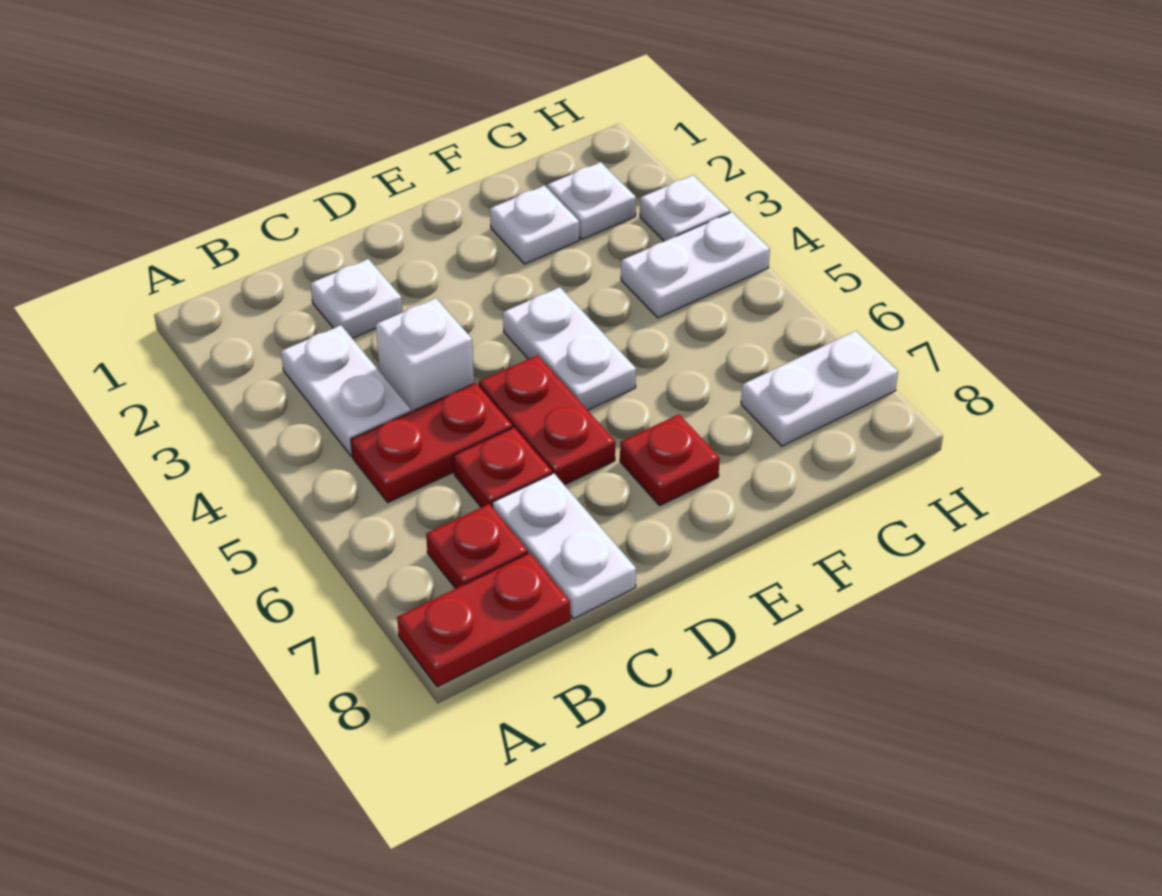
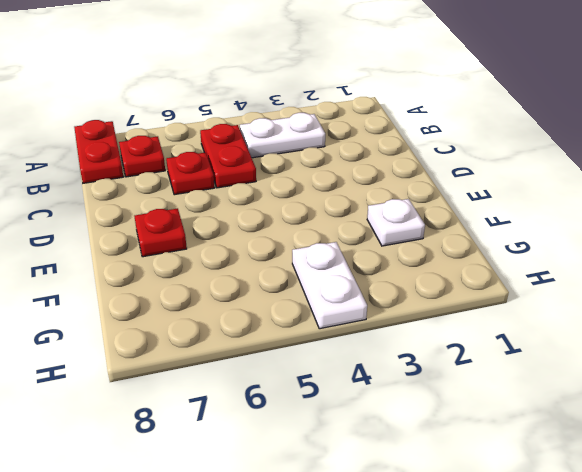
none -> white 1x1 plate [310,259,403,338]
none -> white 1x1 brick [376,298,474,412]
none -> white 1x2 plate [492,473,636,619]

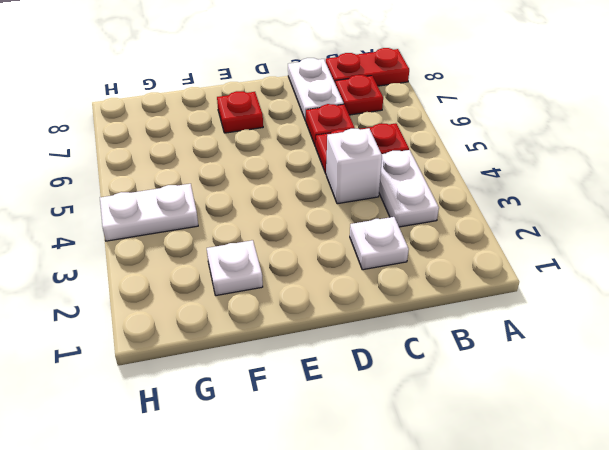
none -> red 1x2 plate [479,355,615,485]
none -> white 1x2 plate [503,287,636,410]
none -> white 1x1 plate [547,162,636,239]

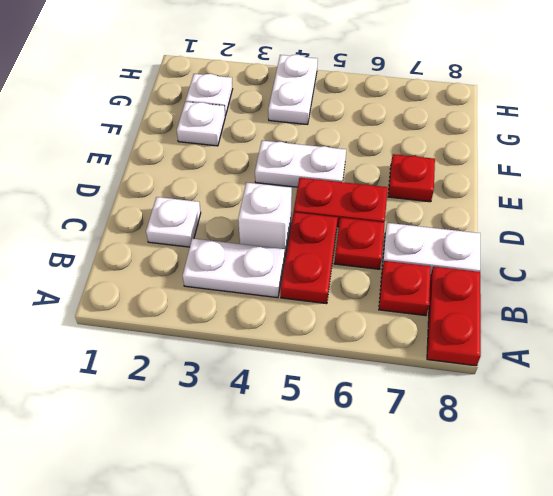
none -> white 1x2 plate [741,331,898,446]
none -> white 1x1 plate [640,175,730,241]

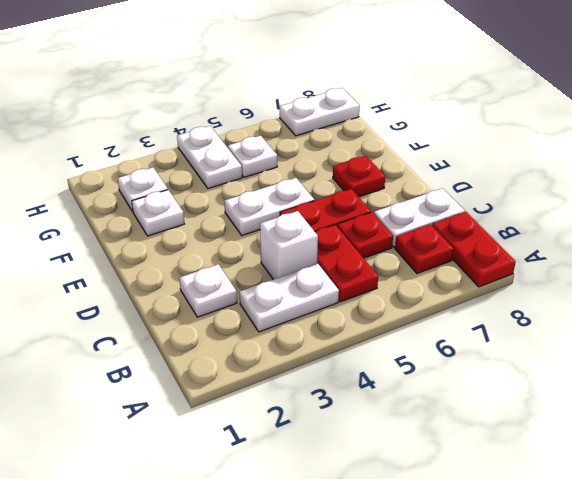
white 1x1 plate [228,136,277,177] -> white 1x1 plate moved to [640,175,730,241]
white 1x2 plate [280,88,360,136] -> white 1x2 plate turned to [741,331,898,446]

